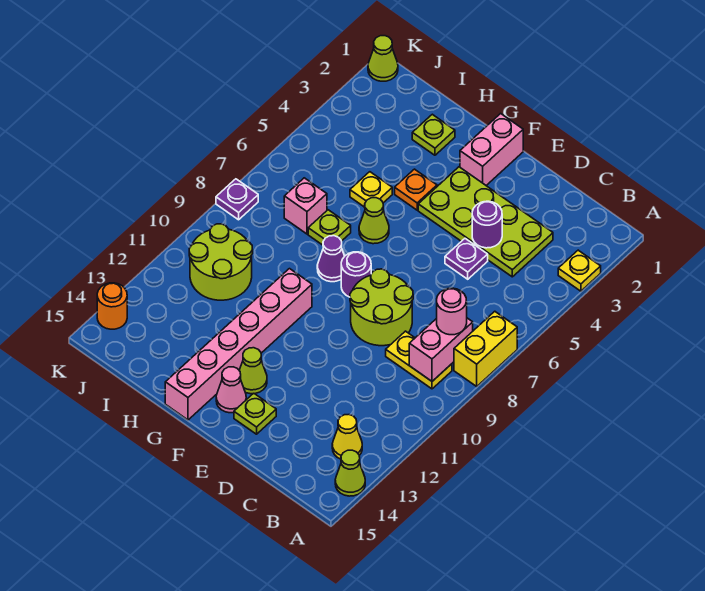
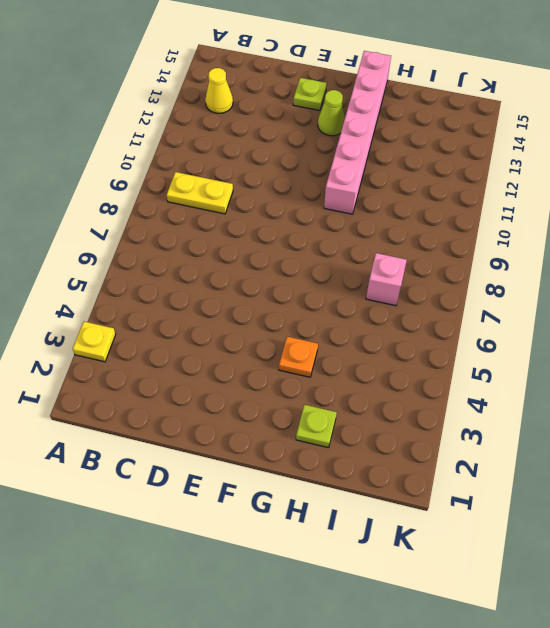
none -> yellow 1x2 brick [454,311,517,386]
none -> lime 1x1 cone [335,450,365,496]
none -> lime 2x4 plate [418,167,553,277]

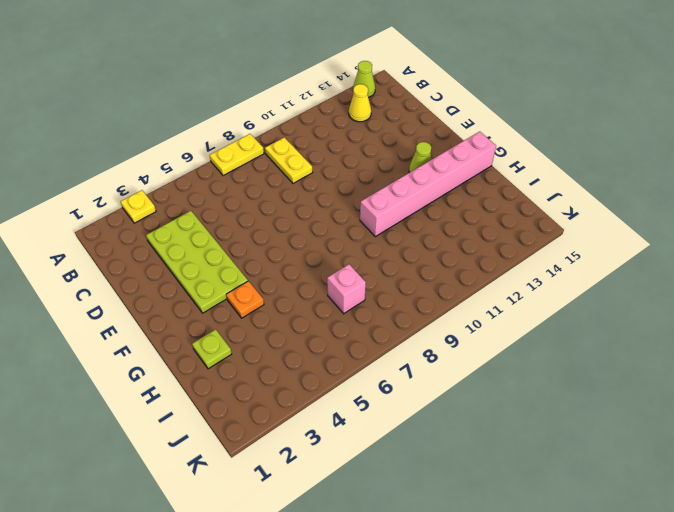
yellow 1x2 plate [210,134,264,176] -> yellow 1x2 brick [454,311,517,386]
none -> purple 1x1 plate [445,239,488,279]
none -> lime 2x2 round brick [350,269,413,346]
none -> lime 1x1 plate [234,393,276,434]

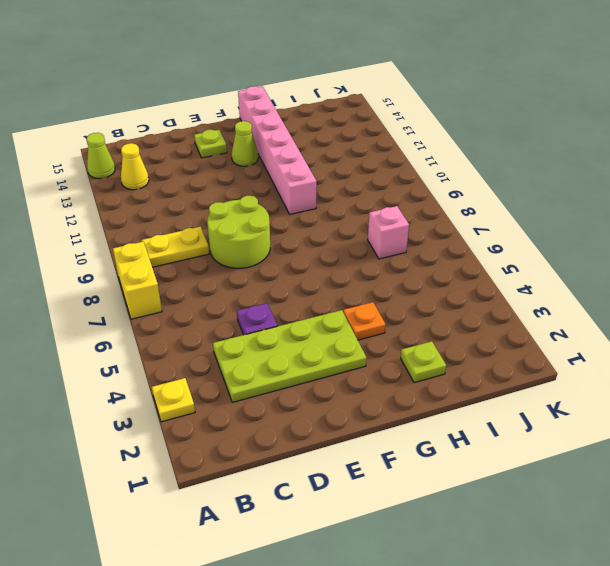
none -> pink 1x2 brick [460,114,523,185]
none -> purple 1x1 round brick [341,252,372,297]
none -> pink 1x1 cone [216,367,246,413]

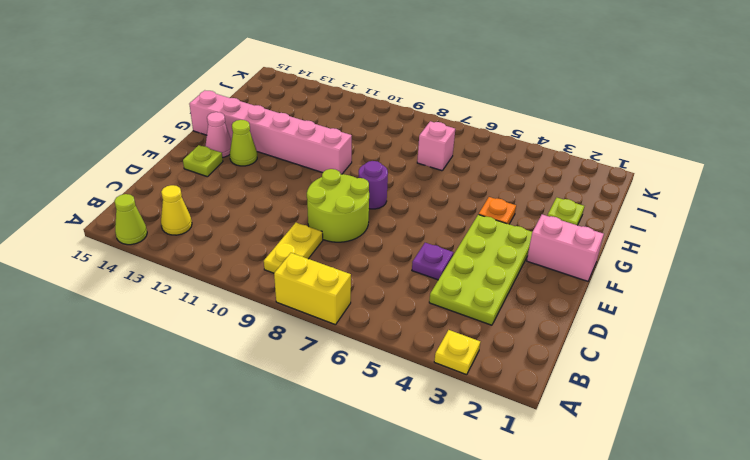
none -> lime 1x1 cone [359,198,389,244]
none -> purple 1x1 cone [317,236,345,282]
none -> yellow 1x1 plate [350,172,392,207]

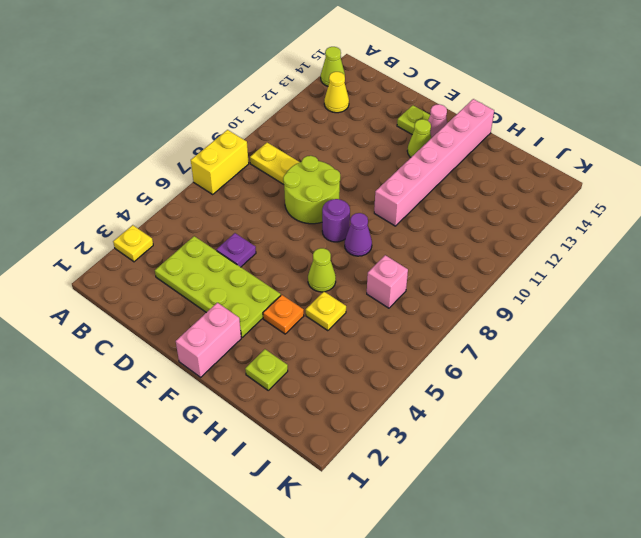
none -> lime 1x1 plate [308,210,351,245]
none -> lime 2x2 round brick [189,224,253,300]
none -> lime 1x1 cone [368,36,398,81]

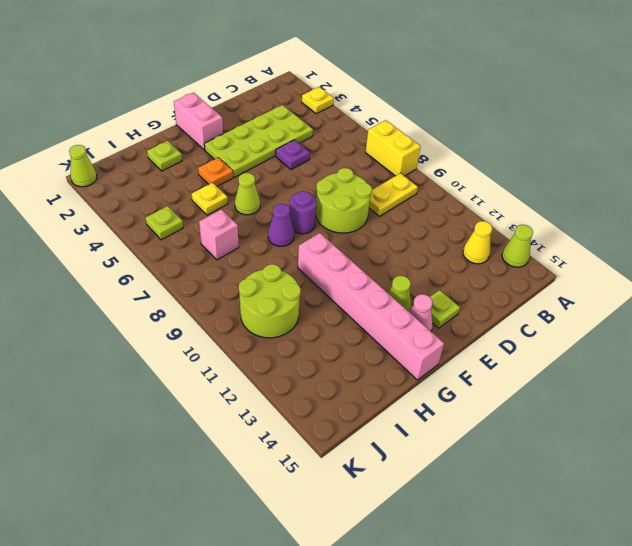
lime 1x1 plate [146,206,183,240] -> lime 1x1 plate moved to [308,210,351,245]
none -> purple 1x1 plate [216,179,258,220]
none -> orange 1x1 round brick [97,283,127,329]
none -> pink 1x2 brick [409,318,473,381]

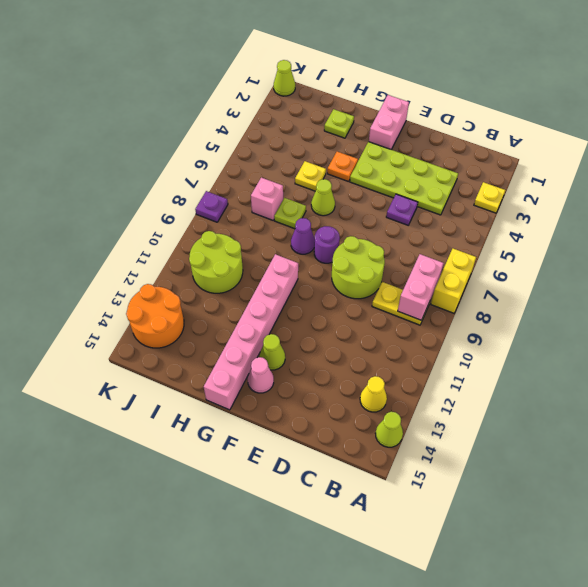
orange 2x2 round brick [126,284,184,348] -> orange 1x1 round brick [97,283,127,329]
none -> lime 1x1 plate [234,393,276,434]
none -> purple 1x1 round brick [472,201,502,248]
none -> pink 1x1 round brick [437,288,467,335]

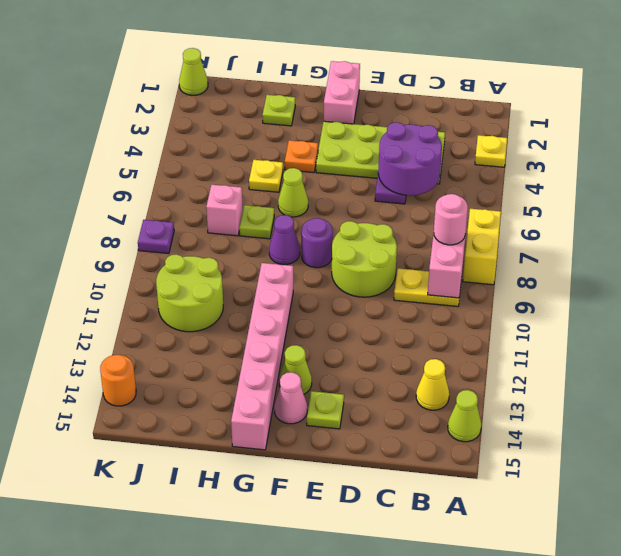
purple 2x2 round brick [378,122,442,196] -> purple 1x1 round brick [472,201,502,248]

